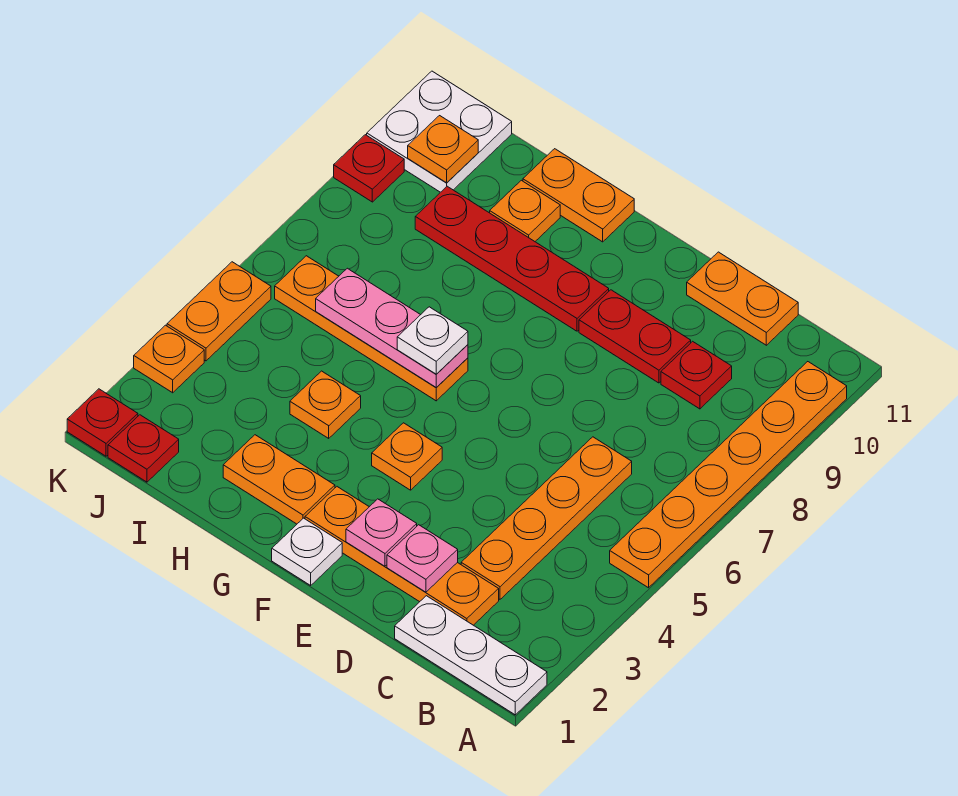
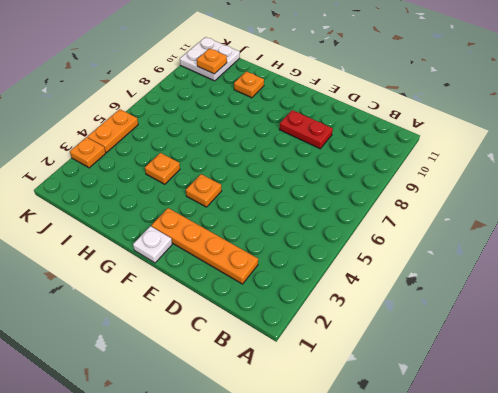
none -> white 1x3 plate [395,596,547,715]
none -> orange 1x6 plate [610,362,847,588]
none -> orange 1x4 plate [461,437,632,599]

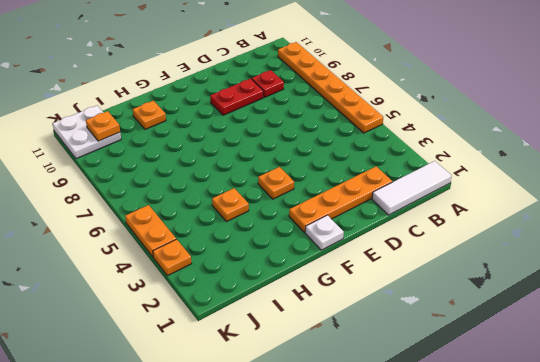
white 1x3 tile [372,161,452,215] -> white 1x3 plate [395,596,547,715]
none -> orange 1x4 plate [461,437,632,599]
none -> orange 1x2 plate [687,252,798,345]
none -> red 1x4 plate [415,186,609,331]

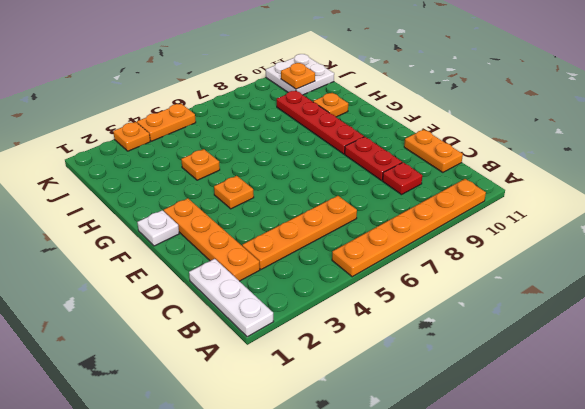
none -> orange 1x2 plate [223,435,335,524]
none -> orange 1x4 plate [275,256,468,401]
none -> orange 1x2 plate [523,149,634,242]

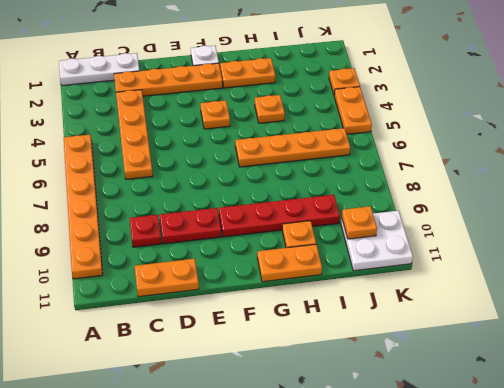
none -> red 1x1 plate [108,415,179,482]
none -> red 1x1 plate [67,389,138,456]
none -> red 1x1 plate [334,135,404,202]

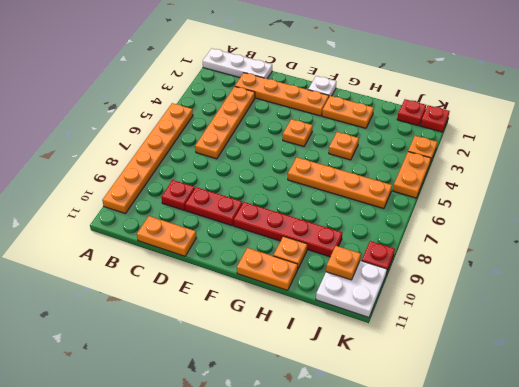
none -> pink 1x1 plate [387,525,458,592]
none -> pink 1x1 plate [346,499,417,566]
none -> pink 1x3 plate [316,268,468,388]

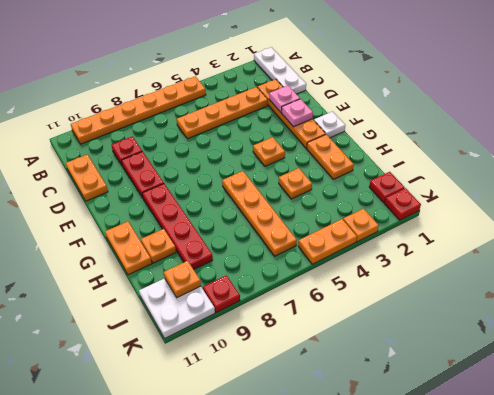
none -> pink 1x3 plate [316,268,468,388]
none -> white 1x1 plate [397,307,468,374]

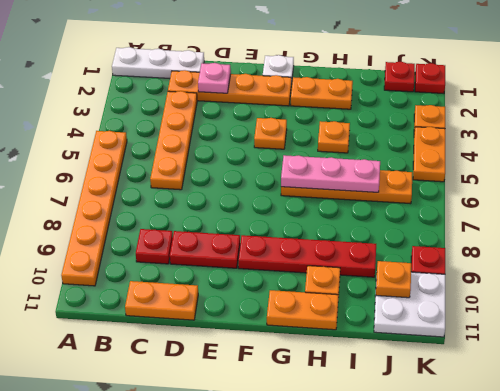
none -> pink 1x1 plate [346,499,417,566]
none -> white 1x1 plate [397,307,468,374]

